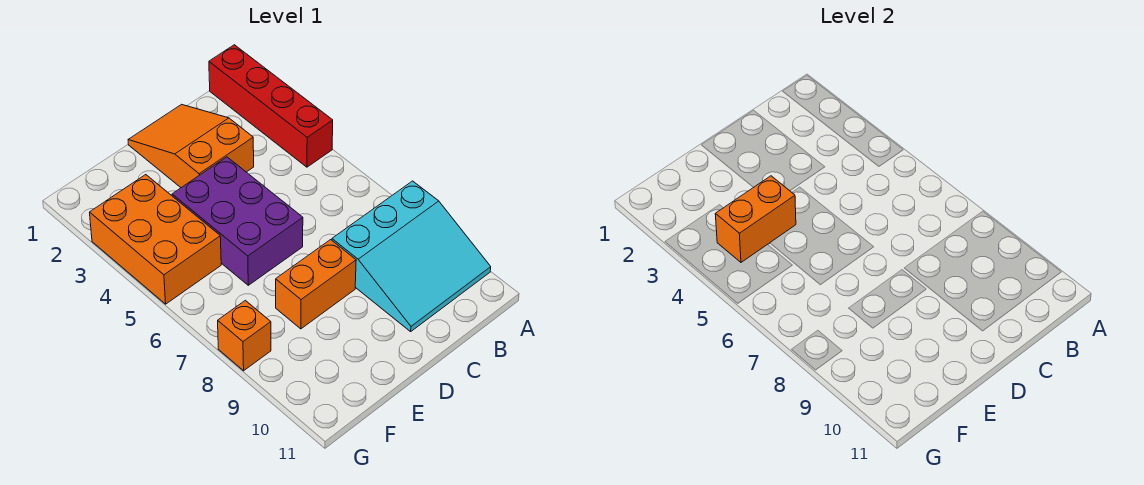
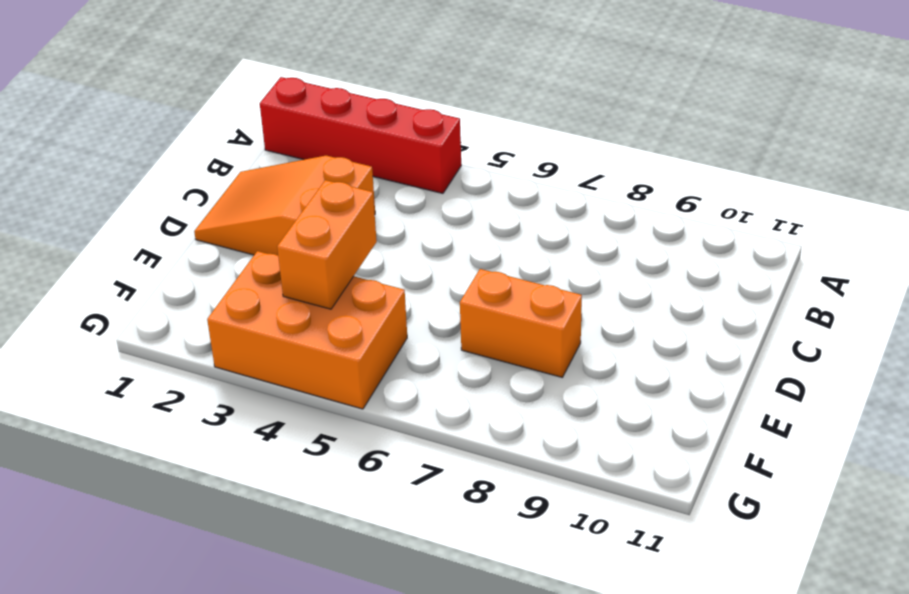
orange 1x2 brick [460,269,582,377] -> orange 1x2 brick turned to [276,240,356,329]
none -> cyan 3x3 slope [332,181,491,332]
none -> purple 2x3 brick [172,157,303,285]

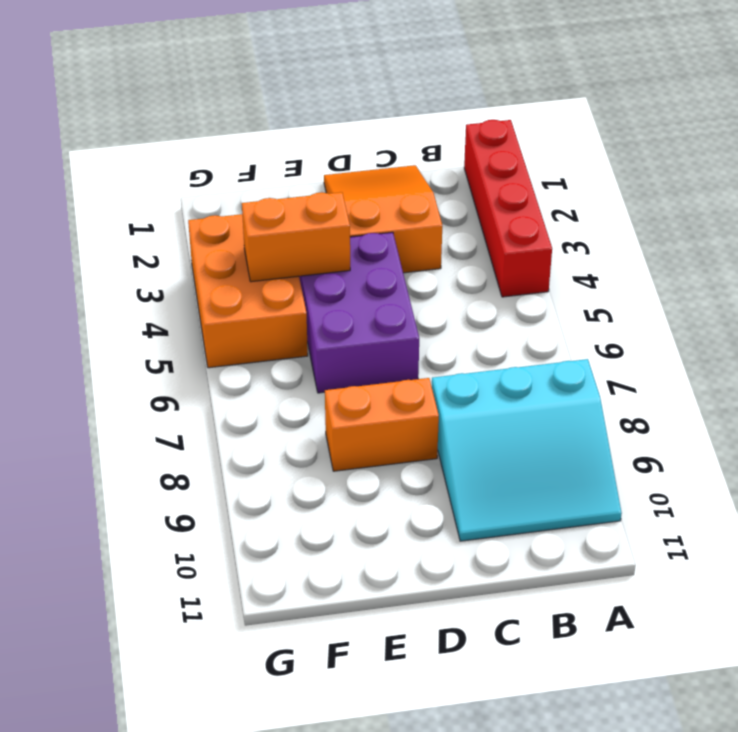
none -> orange 1x1 brick [218,300,271,371]

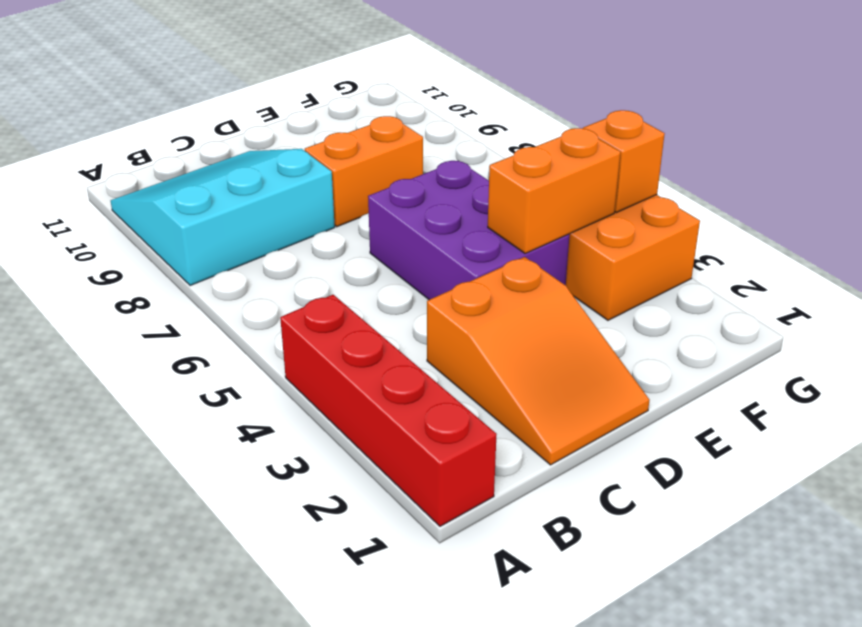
orange 1x1 brick [583,110,665,213] -> orange 1x1 brick moved to [218,300,271,371]

